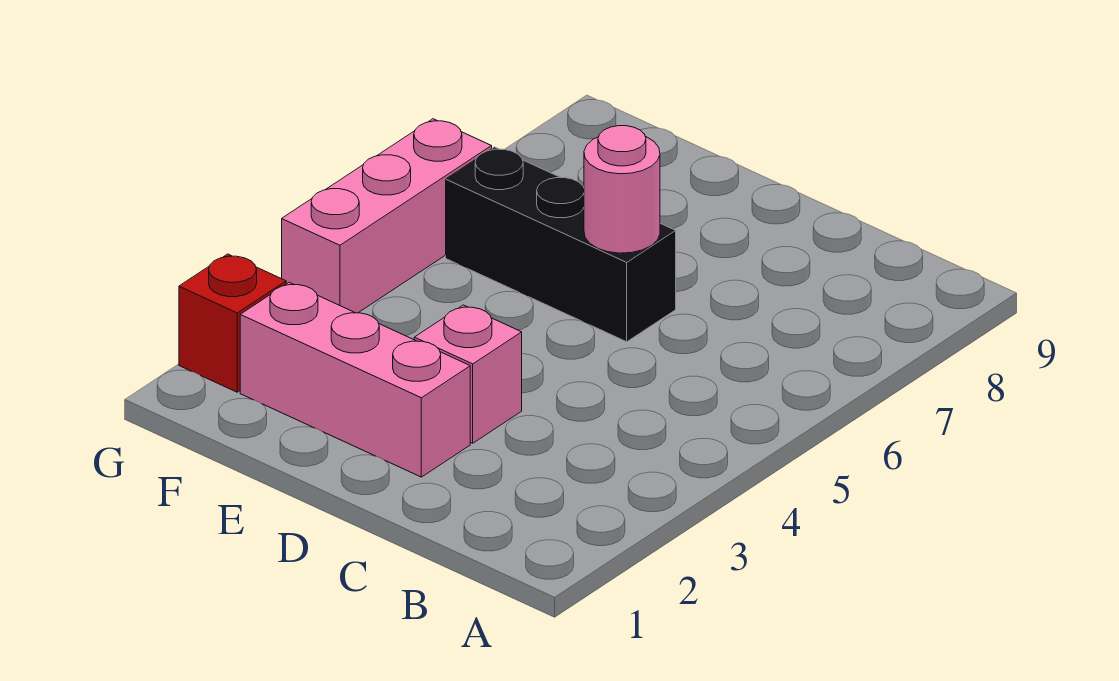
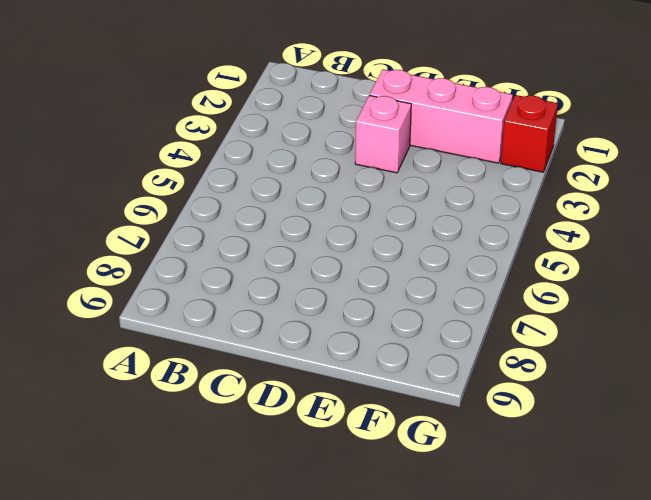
none -> black 1x3 brick [446,147,676,342]
none -> pink 1x3 brick [282,119,492,313]

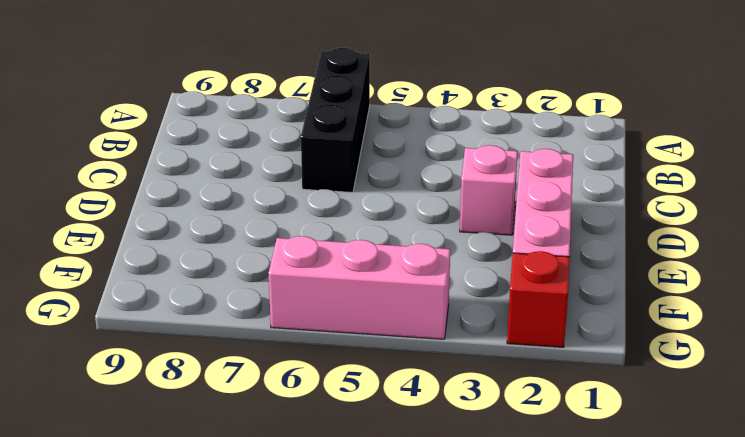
black 1x3 brick [301,48,370,192] -> black 1x3 brick moved to [446,147,676,342]
none -> pink 1x1 round brick [584,126,660,253]

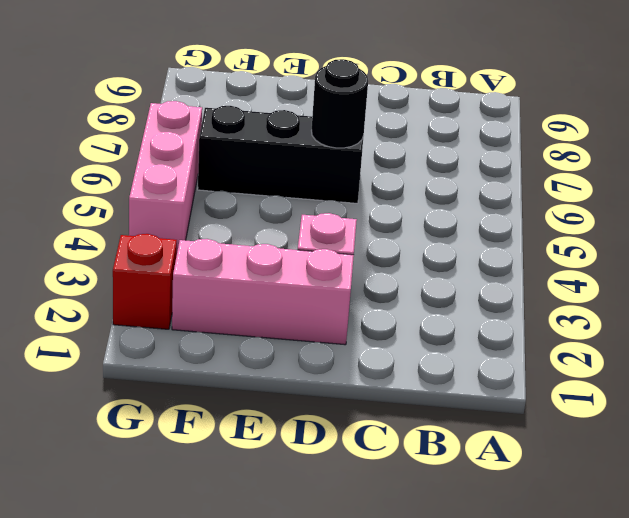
black 1x1 round brick [312,59,368,148] -> pink 1x1 round brick [584,126,660,253]

